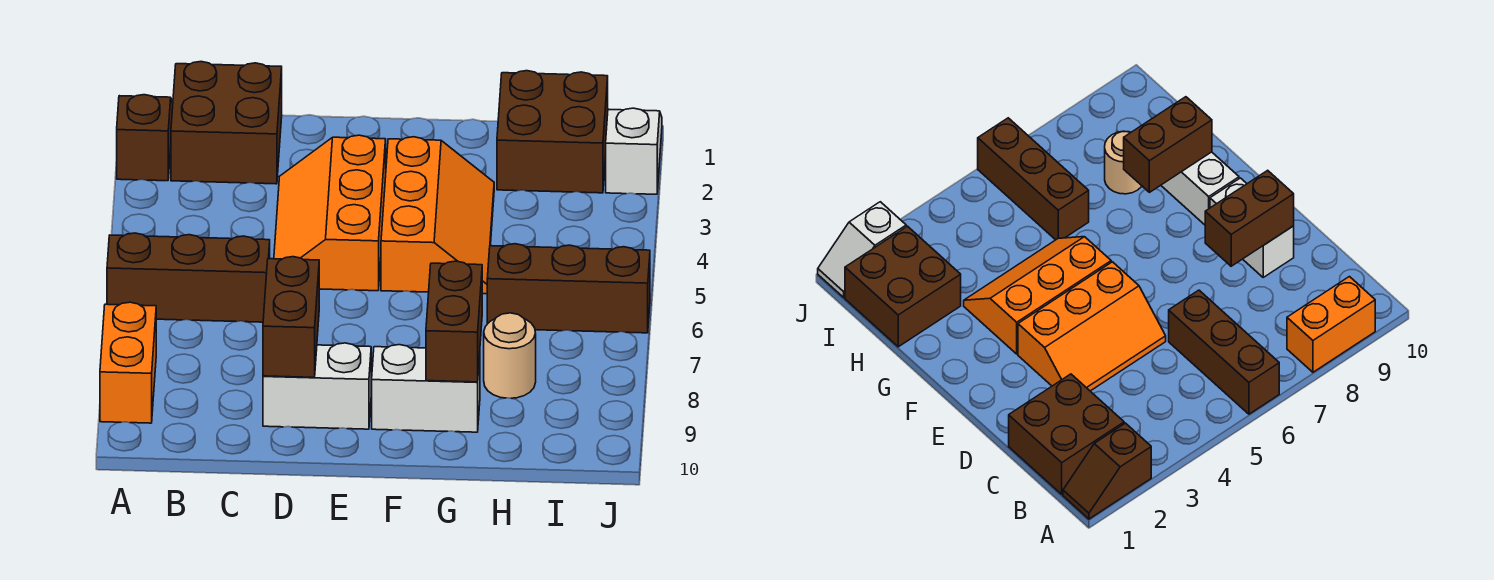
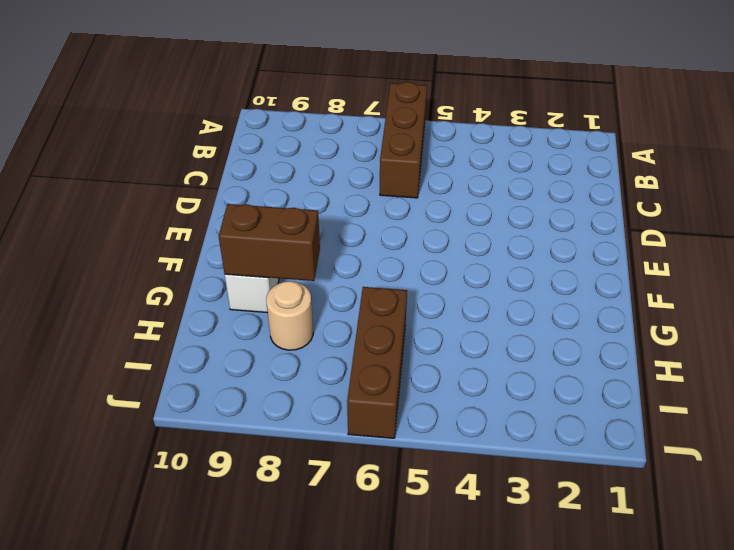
none -> brown 1x2 slope [117,95,173,181]
none -> orange 1x2 brick [100,302,156,423]
none -> brown 2x2 brick [171,62,282,184]

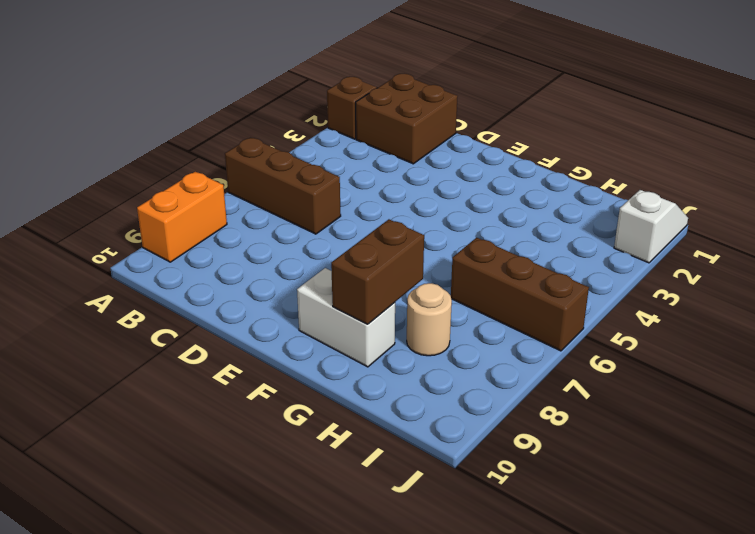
none -> orange 2x3 slope [274,135,386,291]
none -> white 1x2 brick [263,343,371,429]
none -> orange 2x3 slope [381,137,494,294]

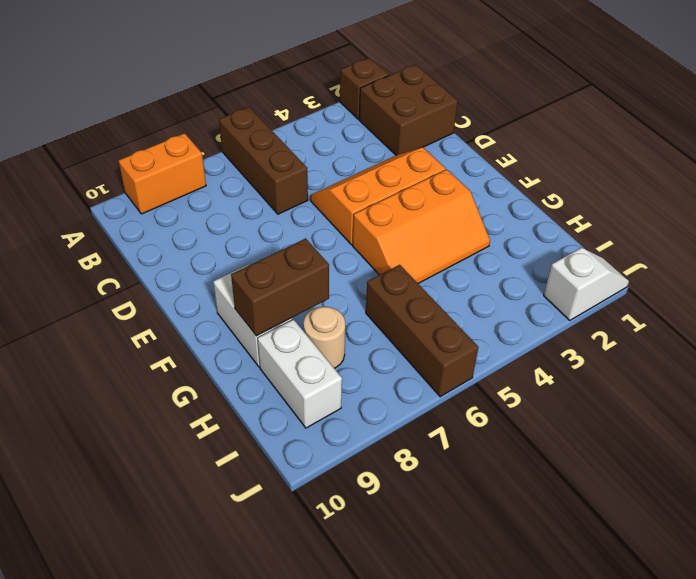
white 1x2 brick [258,319,342,428] -> white 1x2 brick moved to [263,343,371,429]
none -> brown 2x2 brick [497,71,608,193]
none -> brown 1x2 brick [263,257,319,377]

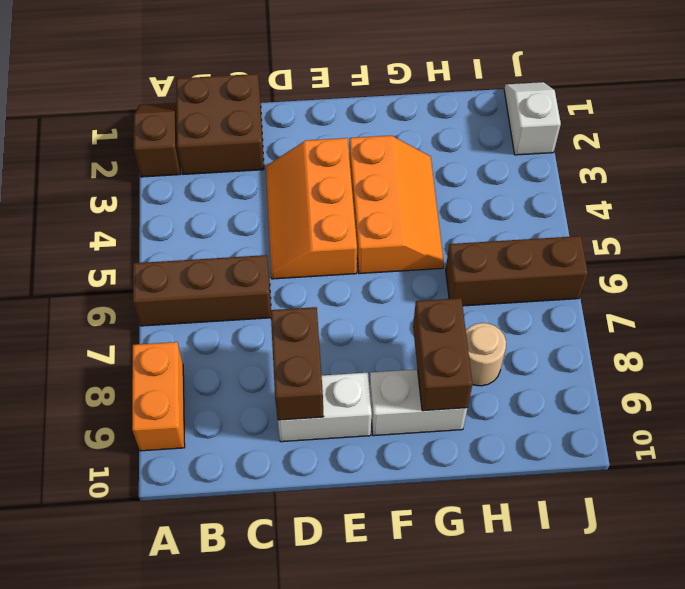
none -> brown 2x2 brick [497,71,608,193]

